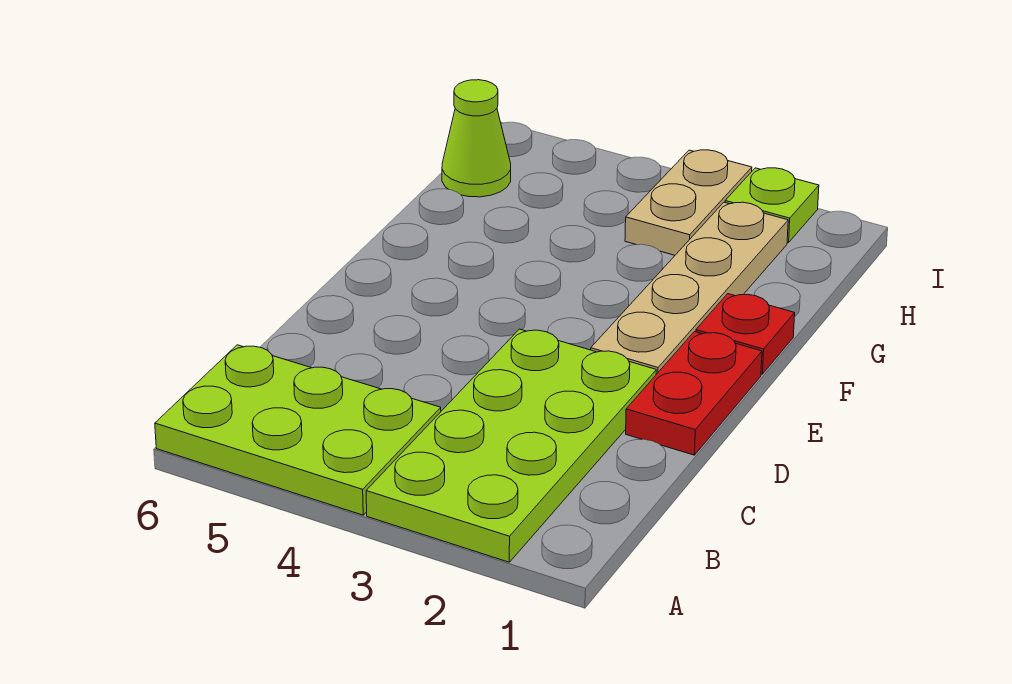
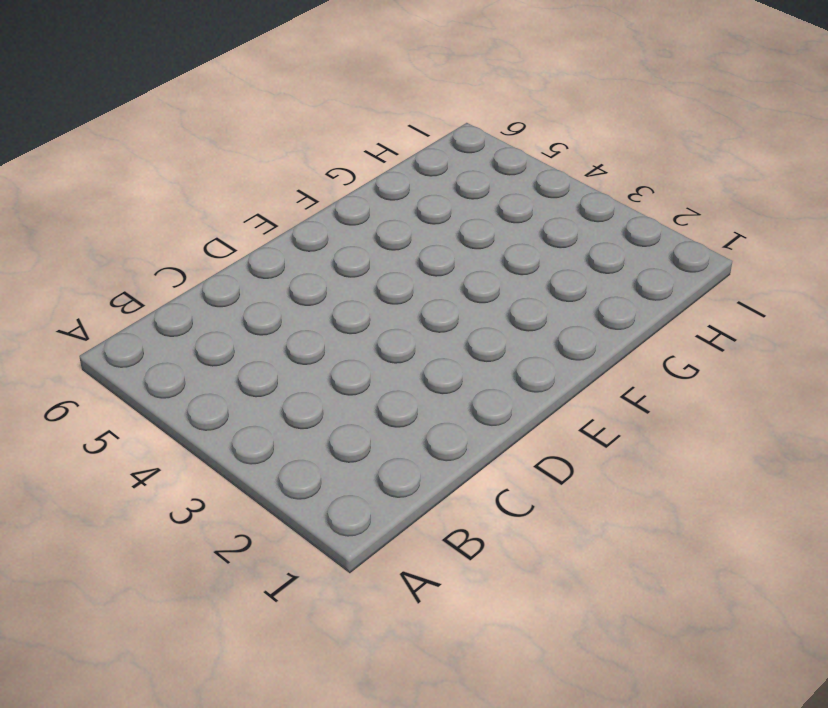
none -> lime 2x4 plate [366,329,656,562]
none -> lime 2x3 plate [155,345,441,515]

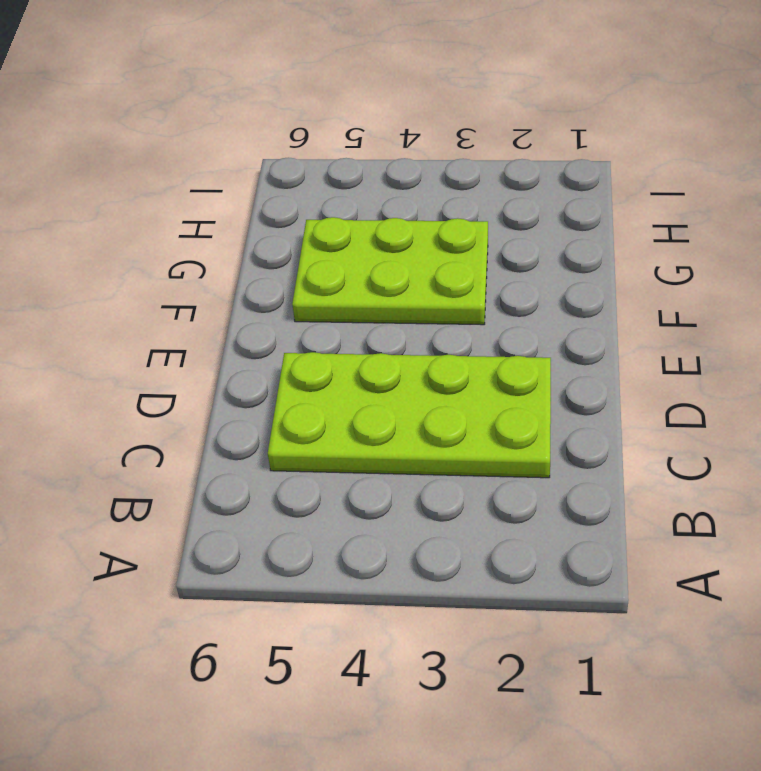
lime 2x4 plate [268,352,551,478] -> lime 2x4 plate turned to [366,329,656,562]
lime 2x3 plate [292,217,488,325] -> lime 2x3 plate moved to [155,345,441,515]
none -> red 1x2 plate [626,332,762,455]
none -> tan 1x4 plate [591,202,788,374]

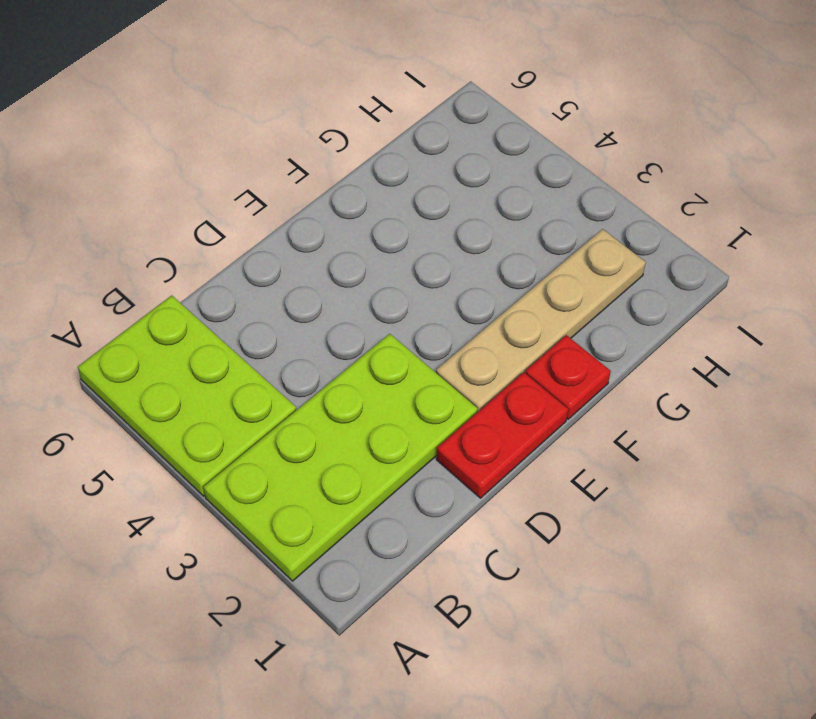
none -> tan 1x2 plate [625,150,752,255]
none -> lime 1x1 cone [442,80,511,197]

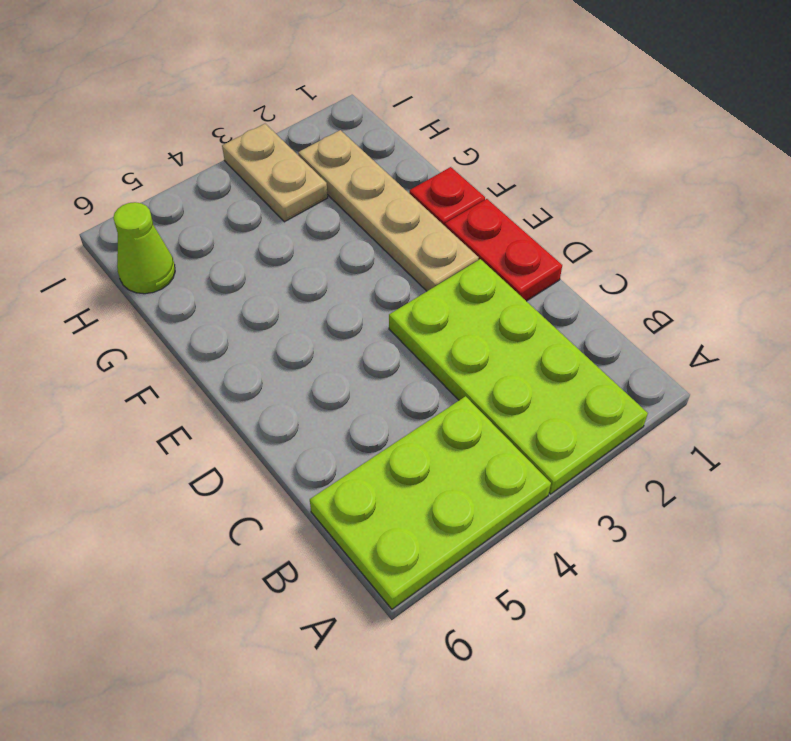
none -> lime 1x1 plate [725,168,819,243]

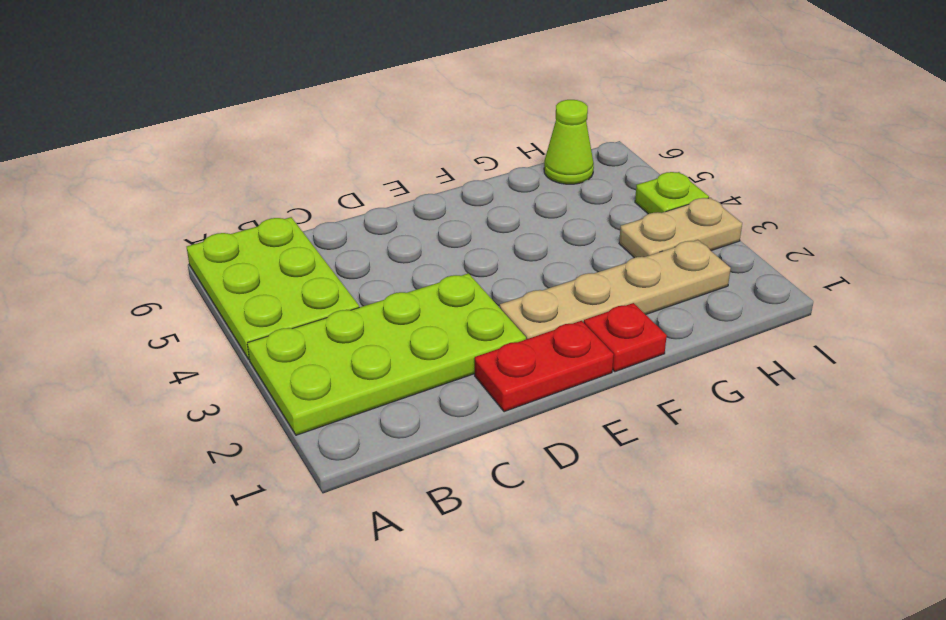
lime 1x1 plate [635,172,709,214] -> lime 1x1 plate moved to [725,168,819,243]

